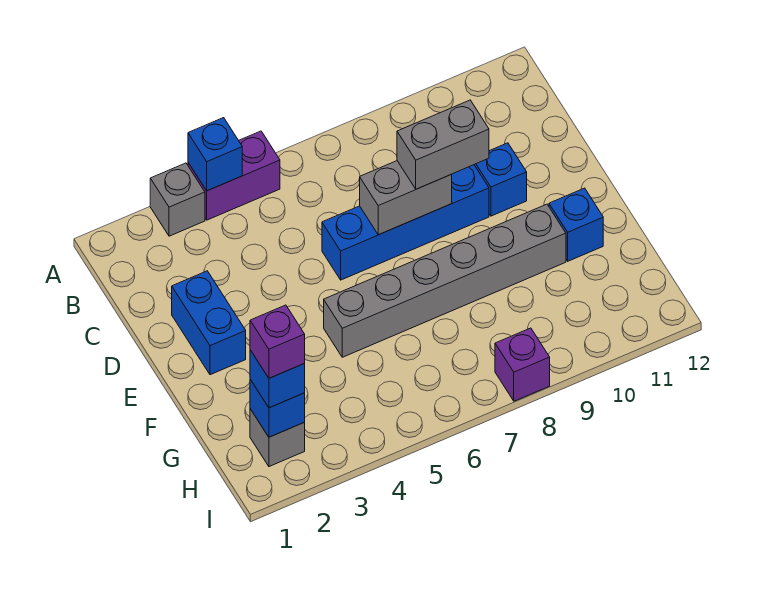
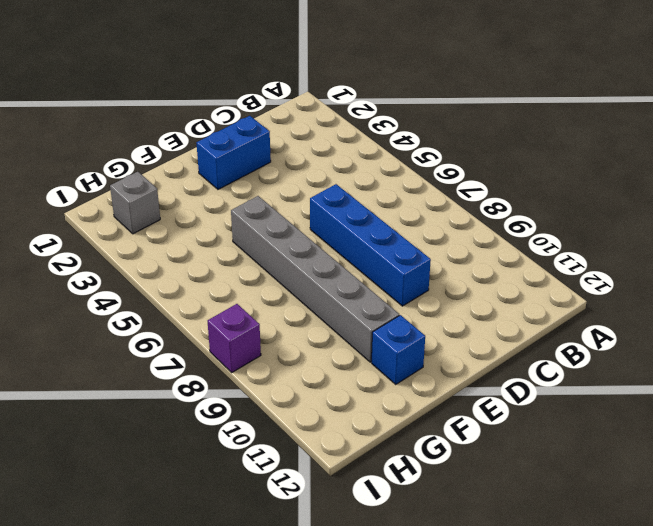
none -> grey 1x1 brick [150,163,205,236]
none -> purple 1x2 brick [188,131,280,220]
none -> blue 1x1 brick [474,143,527,216]

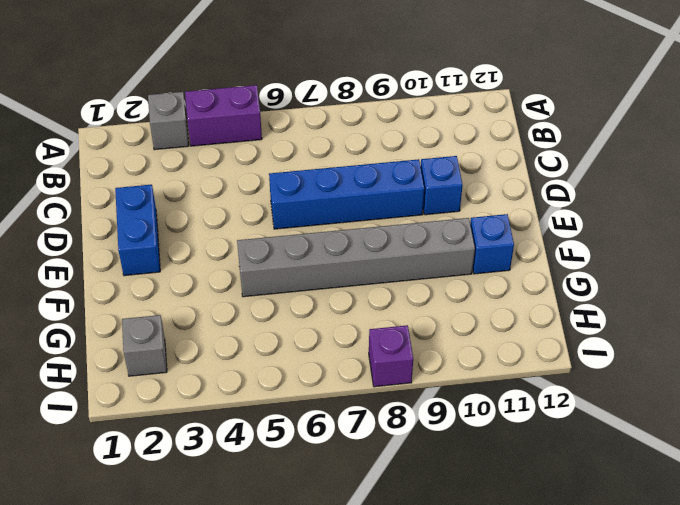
none -> blue 1x1 brick [188,118,242,191]
none -> grey 1x2 brick [360,161,452,235]
none -> blue 1x1 brick [250,379,305,437]

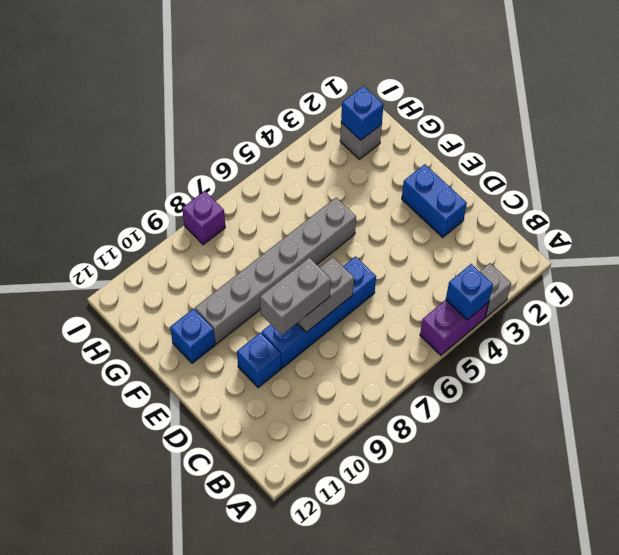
none -> blue 1x1 brick [250,350,305,408]
none -> purple 1x1 brick [250,305,305,378]

